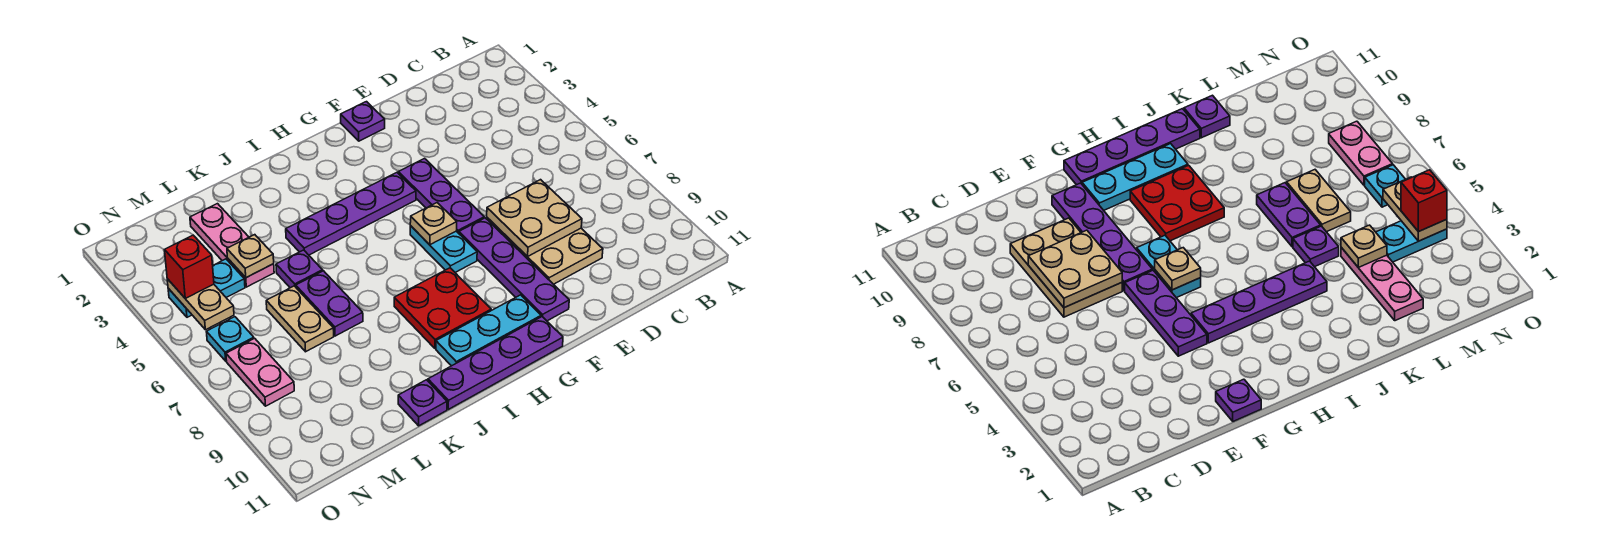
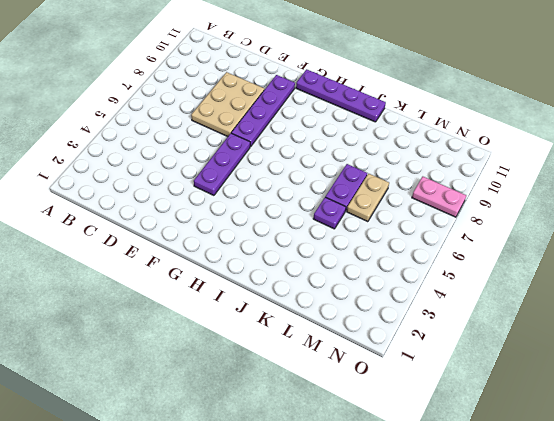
pink 1x2 plate [412,177,466,217] -> pink 1x2 plate turned to [226,338,294,406]
none -> purple 1x1 plate [341,102,385,141]
none -> purple 1x4 plate [286,173,416,255]
none -> cyan 1x2 plate [410,226,477,272]

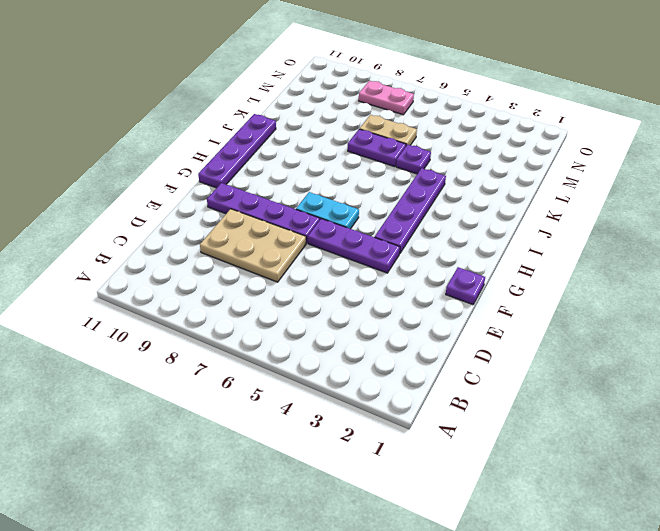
none -> cyan 1x3 plate [436,295,541,366]
none -> red 2x2 plate [394,268,491,348]
none -> purple 1x1 plate [398,380,447,426]

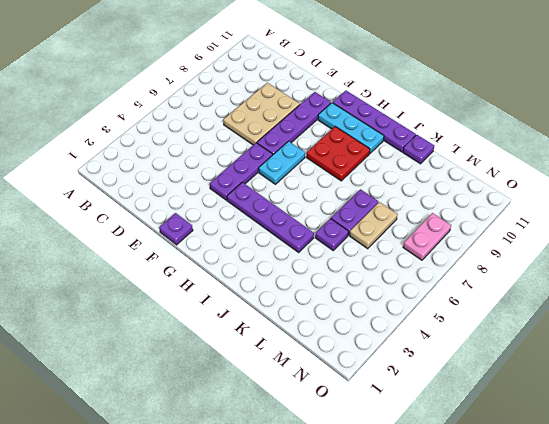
none -> pink 1x3 plate [190,204,274,287]
none -> cyan 1x2 plate [168,259,245,317]
none -> cyan 1x1 plate [207,317,254,361]

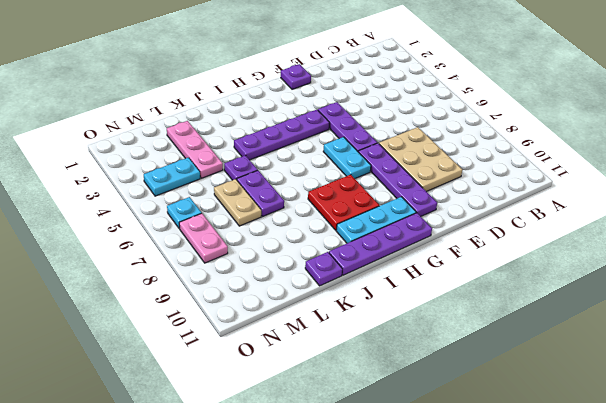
none -> tan 2x2 plate [487,180,582,257]
none -> tan 1x1 plate [410,203,457,245]
none -> tan 1x1 plate [227,235,274,278]

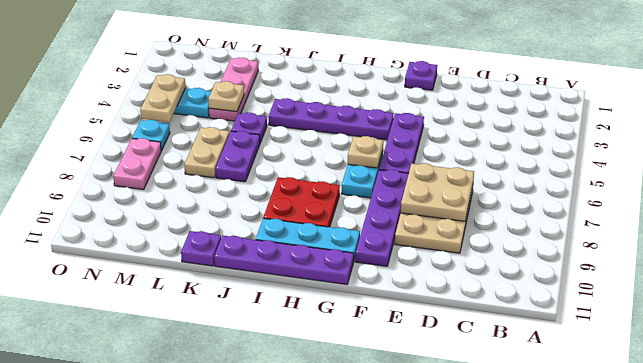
none -> red 1x1 brick [165,235,214,298]

